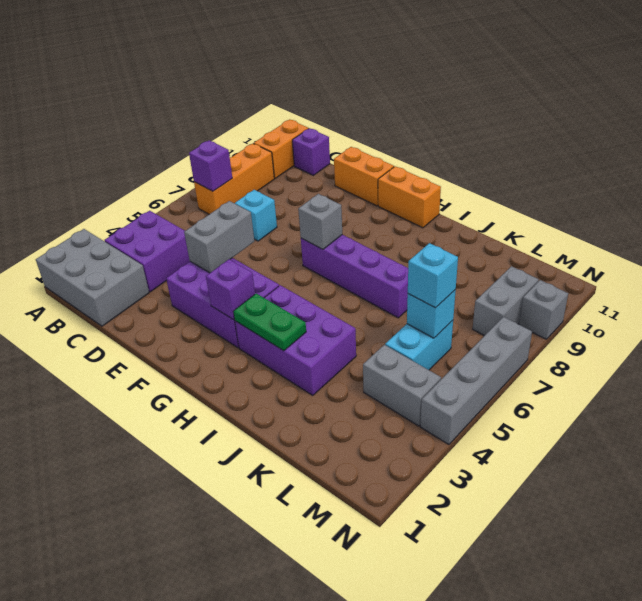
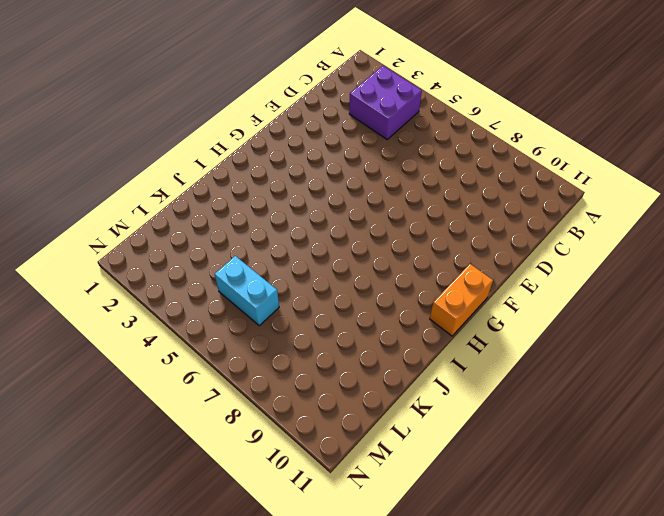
none -> grey 2x3 brick [36,229,149,326]
none -> orange 1x3 brick [194,144,274,214]
none -> orange 1x2 brick [254,119,309,178]

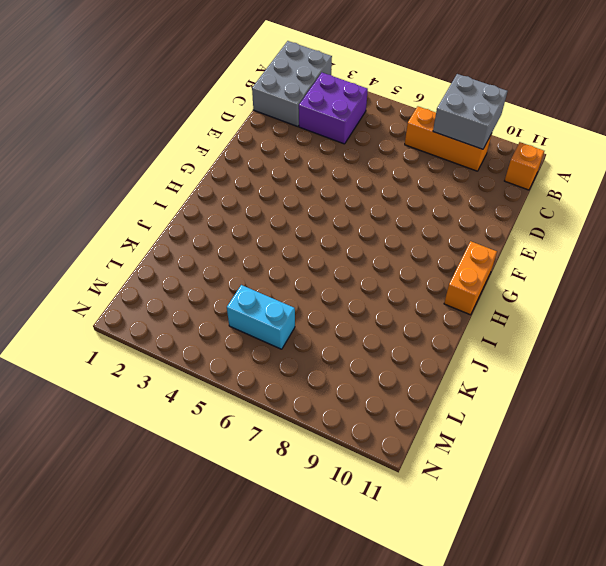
grey 2x2 brick [433,74,507,149] -> none
orange 1x1 brick [505,142,544,190] -> orange 1x2 brick [254,119,309,178]
none -> purple 1x1 brick [292,128,330,175]
none -> cyan 1x1 brick [235,190,277,241]
none -> purple 2x3 brick [166,258,279,348]

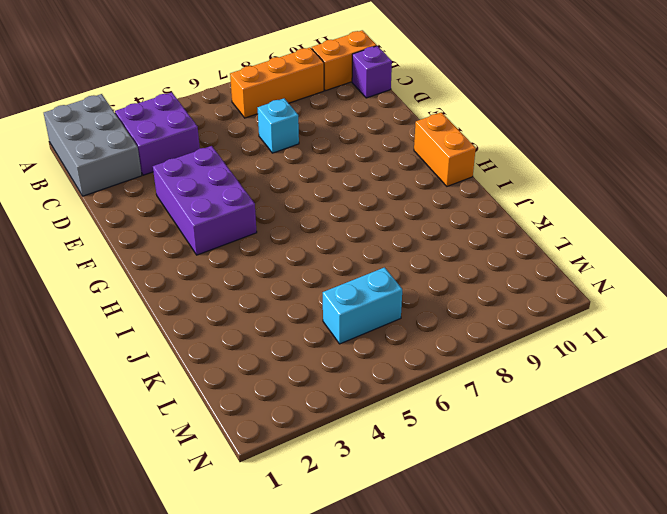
none -> orange 1x2 brick [334,147,394,206]
none -> purple 1x4 brick [301,235,408,318]
none -> purple 2x3 brick [235,285,356,395]

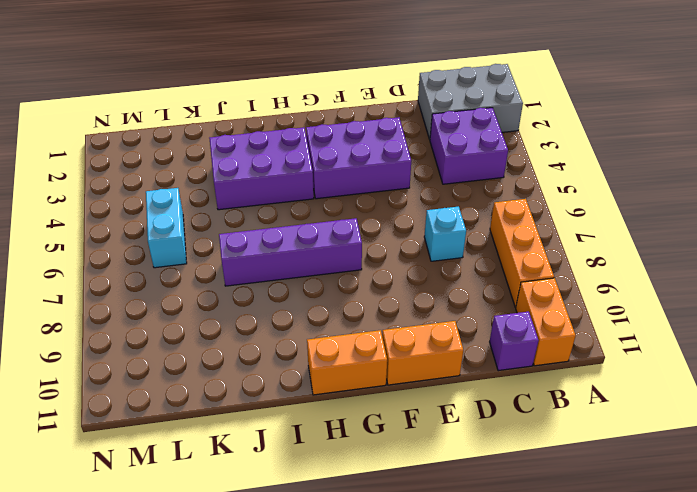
none -> grey 1x2 brick [363,345,441,426]
none -> grey 1x2 brick [473,266,539,336]
none -> grey 1x4 brick [420,317,532,444]

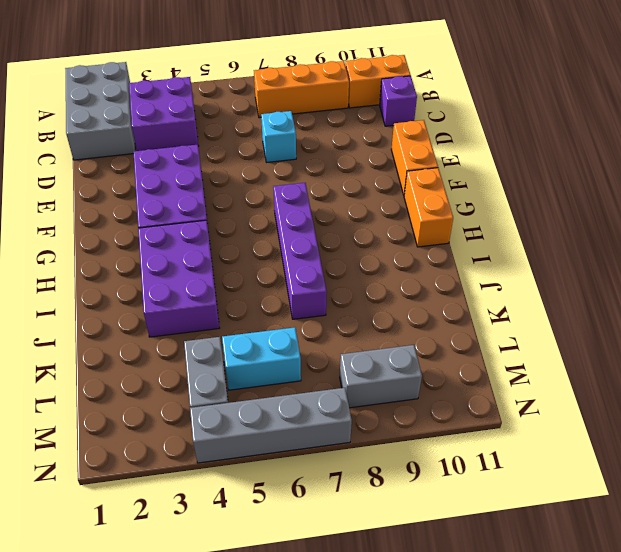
none -> grey 1x1 brick [519,280,568,339]
none -> purple 1x1 brick [189,140,232,191]
none -> grey 1x2 brick [184,201,254,273]

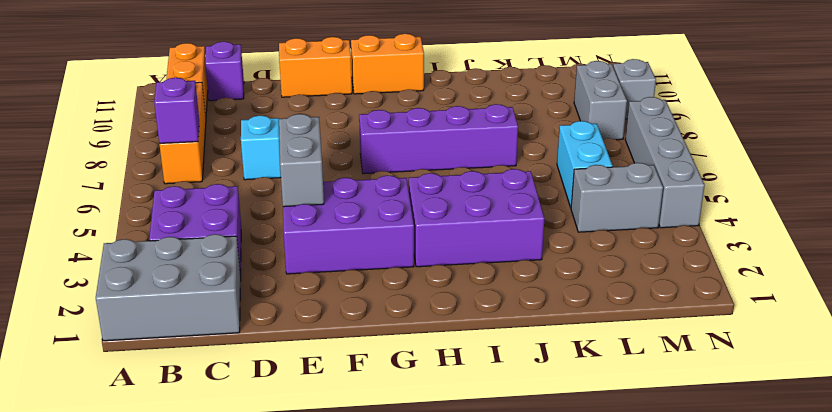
none -> purple 1x1 brick [206,259,255,320]
none -> grey 1x1 brick [298,194,342,249]
none -> green 1x2 plate [233,293,306,351]

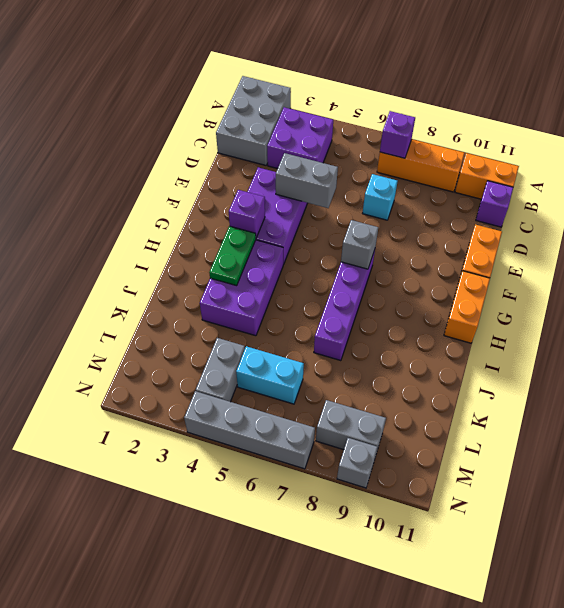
none -> cyan 1x1 brick [407,290,456,338]
none -> cyan 1x1 brick [408,243,458,308]

